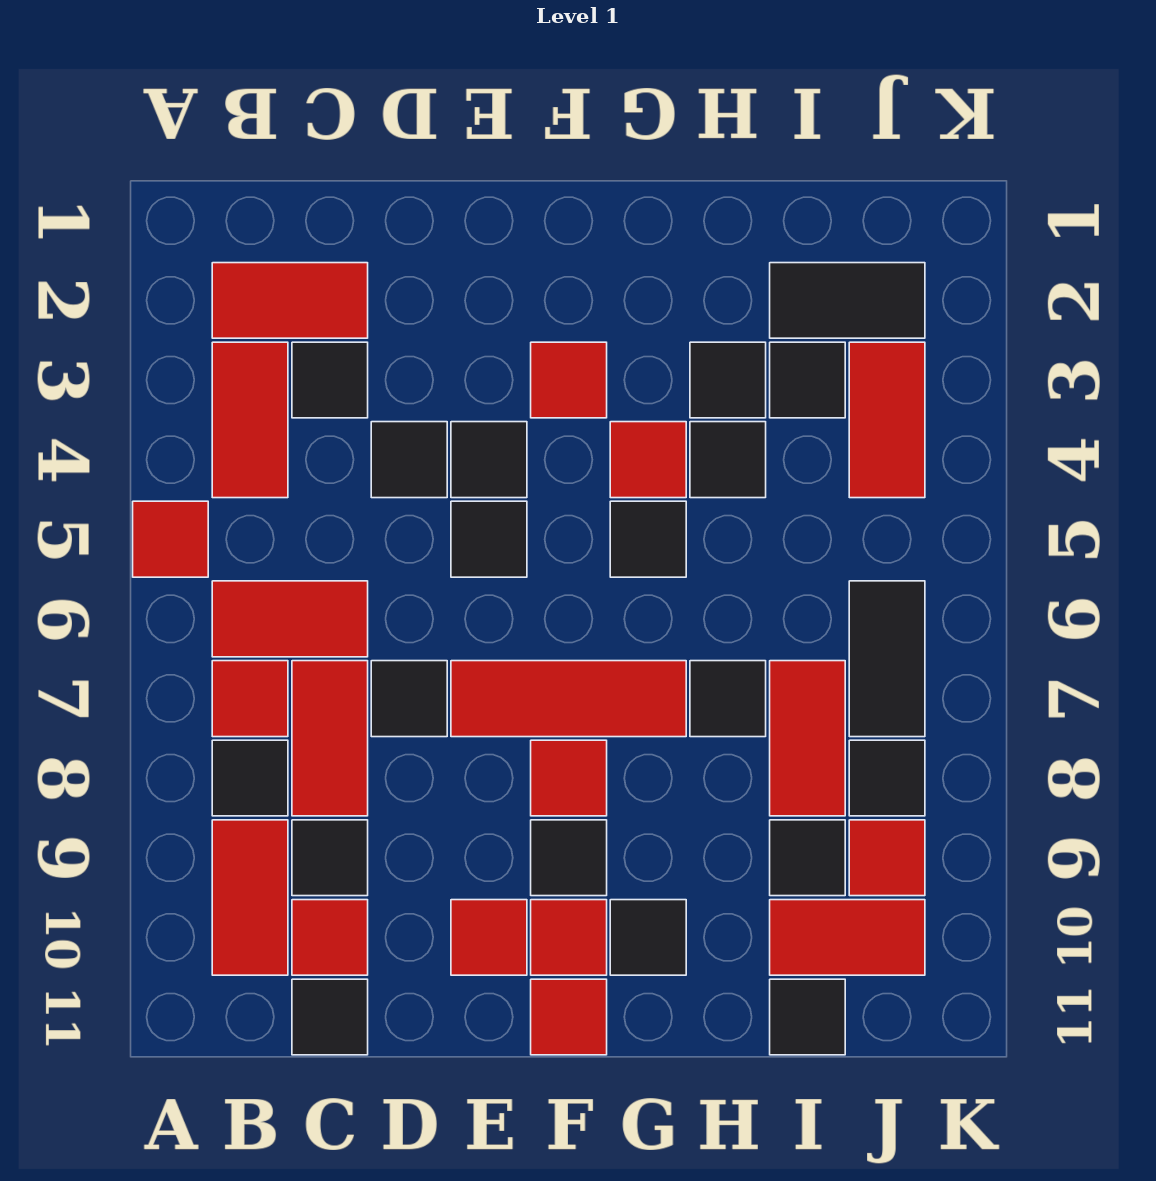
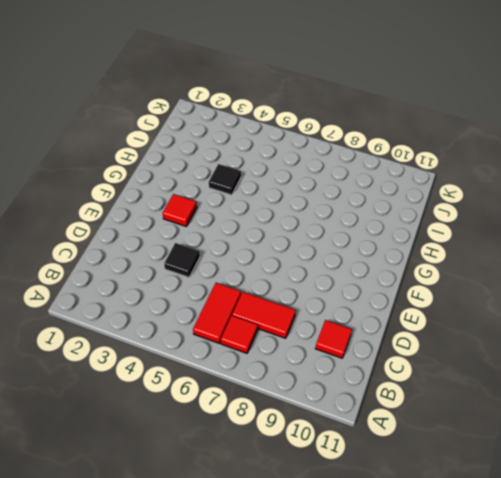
none -> red 1x1 tile [133,501,208,577]
none -> red 1x2 tile [212,263,368,338]
none -> red 1x2 tile [212,342,288,498]
none -> black 1x1 tile [212,740,288,816]

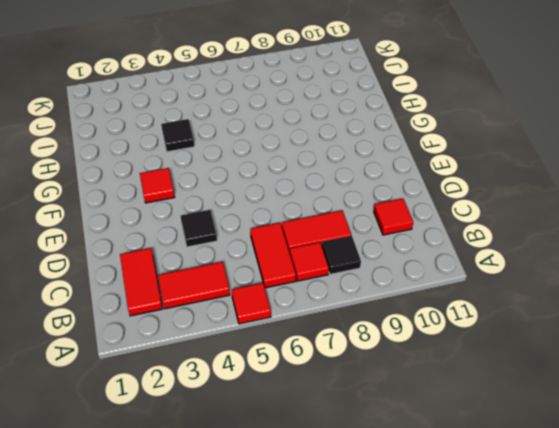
none -> red 1x2 tile [212,820,288,975]
none -> black 1x1 tile [292,342,368,418]
none -> black 1x1 tile [292,820,368,896]
none -> black 1x1 tile [292,979,368,1055]

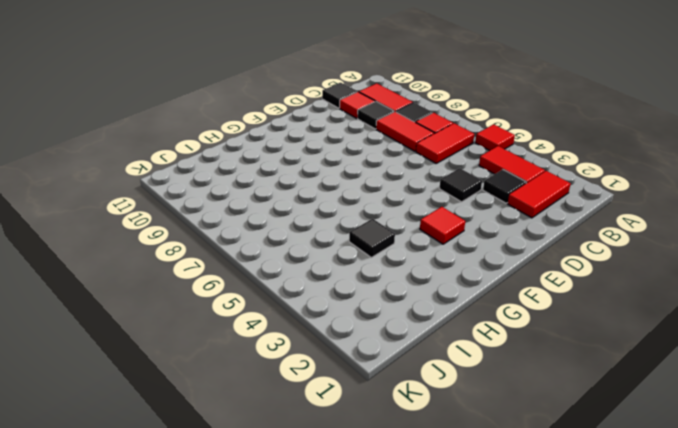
none -> black 1x1 tile [371,661,447,737]
none -> black 1x1 tile [451,422,527,498]
none -> black 1x1 tile [451,501,527,577]
none -> red 1x3 tile [451,661,686,737]

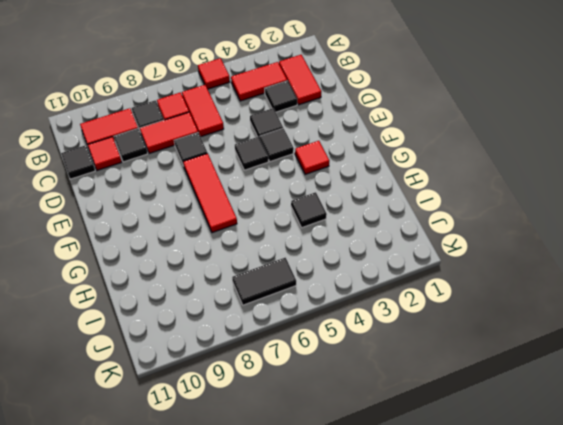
none -> red 1x1 tile [451,900,527,975]
none -> red 1x1 tile [531,740,607,816]
none -> black 1x1 tile [531,820,607,896]
none -> red 1x1 tile [531,900,607,975]

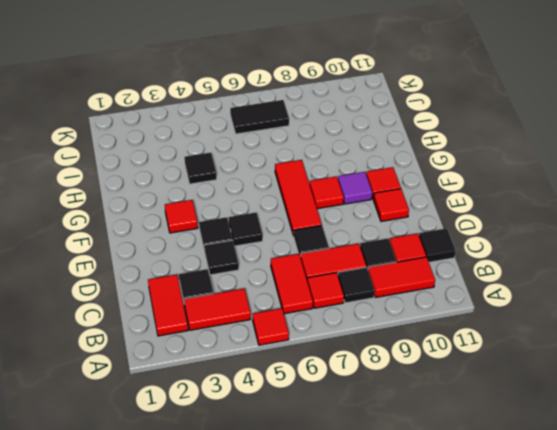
purple 1x1 tile [338,172,372,204] -> black 1x1 tile [531,820,607,896]
none -> red 1x1 tile [531,979,607,1055]
none -> red 1x1 tile [610,422,686,498]
none -> black 1x1 tile [610,501,686,577]
none -> black 1x1 tile [610,900,686,975]

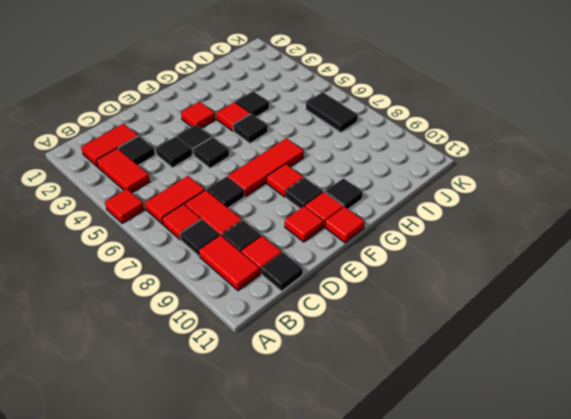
none -> black 1x1 tile [690,342,766,418]
none -> black 1x1 tile [690,661,766,737]
none -> black 1x2 tile [770,263,925,338]
none -> black 1x1 tile [770,342,845,418]

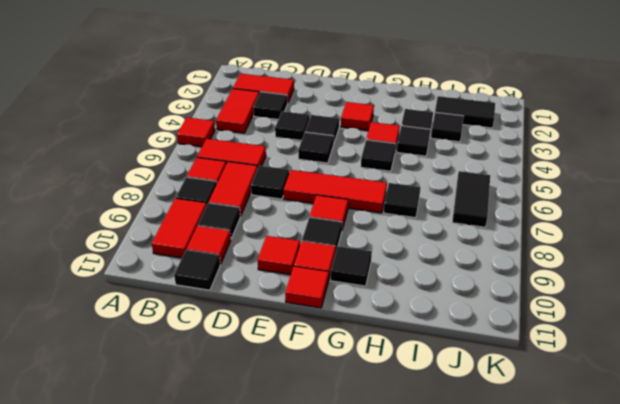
none -> red 1x2 tile [770,661,845,816]
none -> black 1x1 tile [770,820,845,896]
none -> red 1x2 tile [770,900,925,975]
none -> black 1x1 tile [770,979,845,1055]

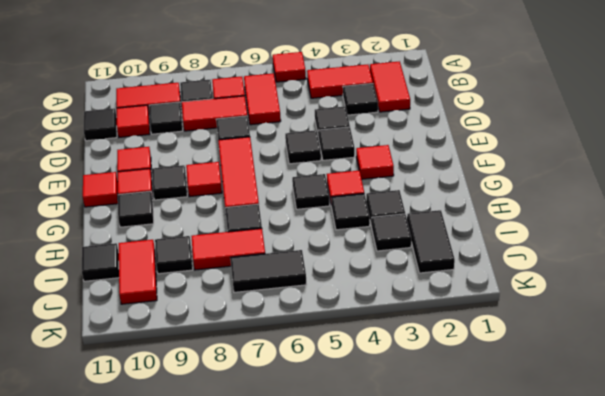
none -> red 1x2 tile [849,342,925,498]
none -> black 1x1 tile [849,740,925,816]
none -> red 1x1 tile [849,820,925,896]

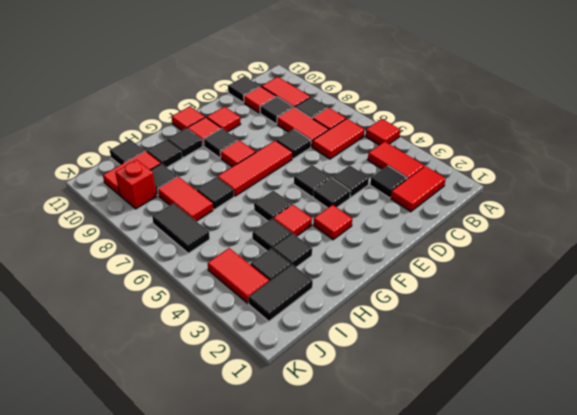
black 1x1 tile [147,140,182,167] -> black 1x1 tile moved to [849,740,925,816]
red 1x1 brick [115,160,157,209] -> red 1x1 tile [849,820,925,896]

